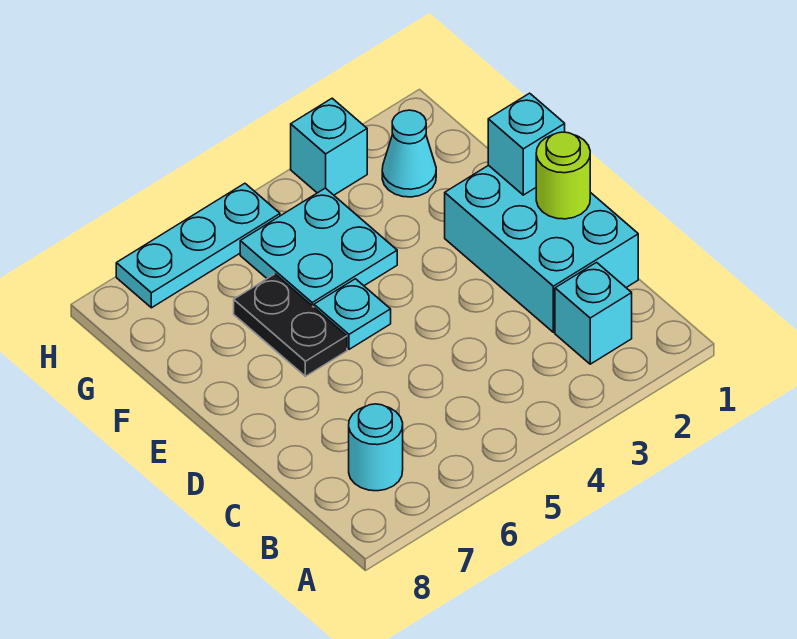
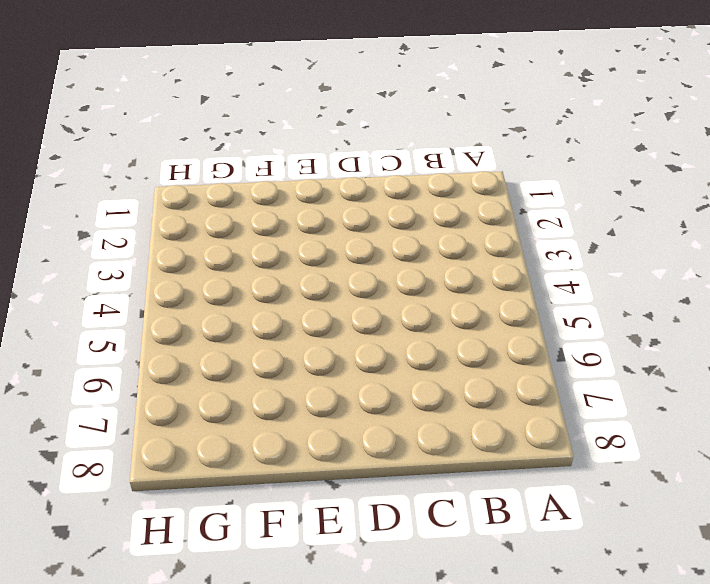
none -> cyan 1x1 brick [555,262,632,364]
none -> cyan 1x1 round brick [349,404,403,491]

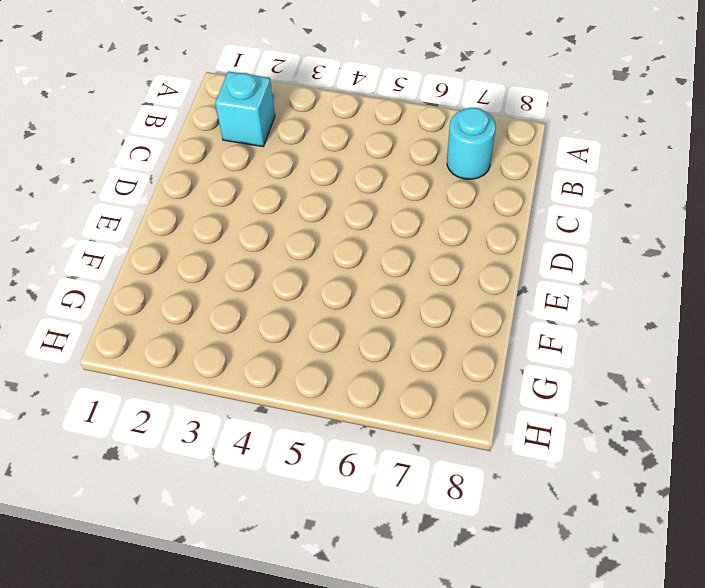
none -> cyan 2x3 brick [445,165,638,332]
none -> cyan 1x1 plate [314,279,391,349]

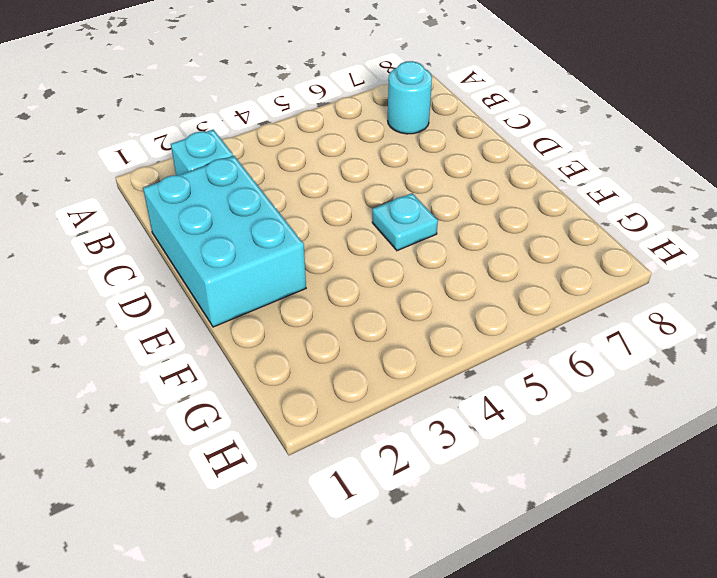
none -> black 1x2 plate [234,274,347,376]
none -> cyan 2x2 plate [240,188,397,307]

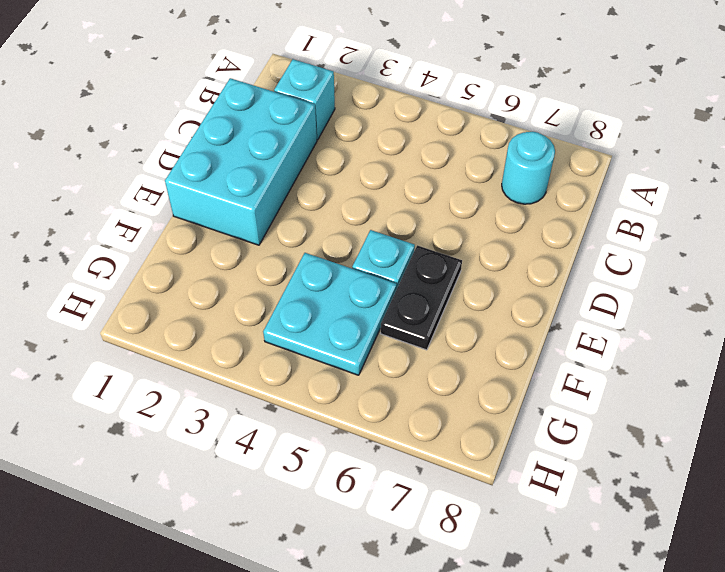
none -> cyan 1x1 cone [382,110,436,197]
none -> cyan 1x1 brick [291,98,367,195]

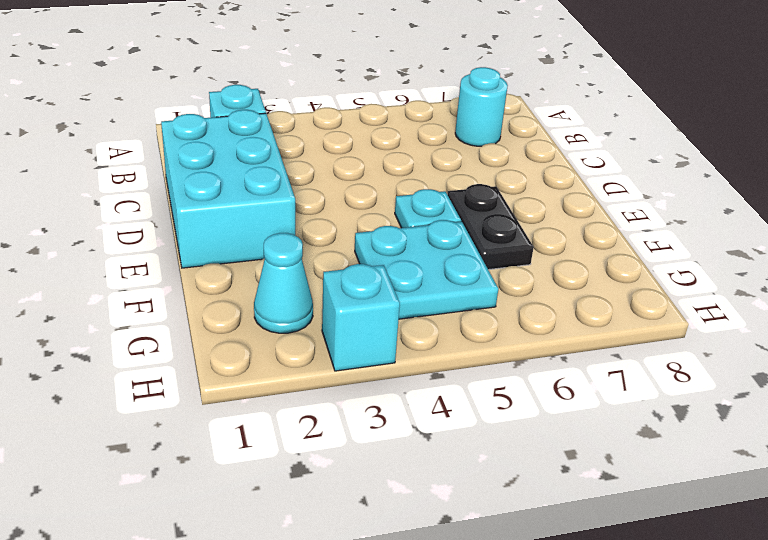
none -> cyan 1x3 plate [116,183,280,308]
none -> lime 1x1 round brick [536,132,590,219]

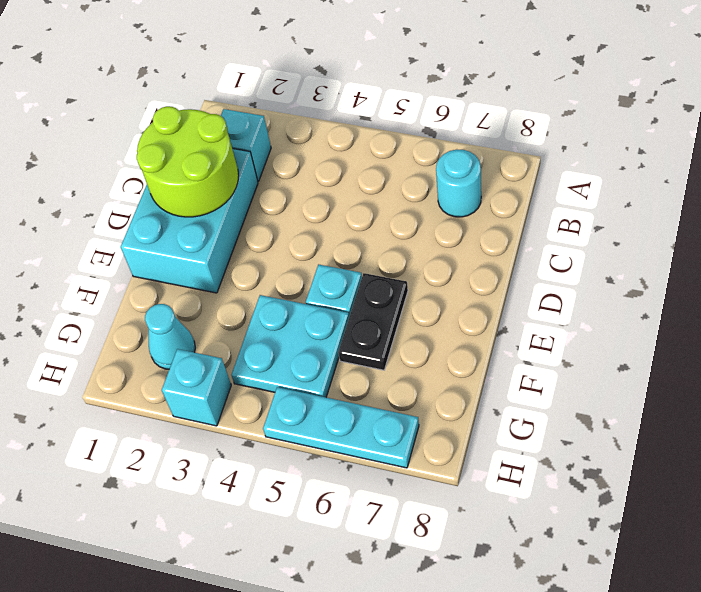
lime 2x2 round brick [137,106,239,217] -> lime 1x1 round brick [536,132,590,219]
none -> cyan 1x1 brick [488,93,565,195]

